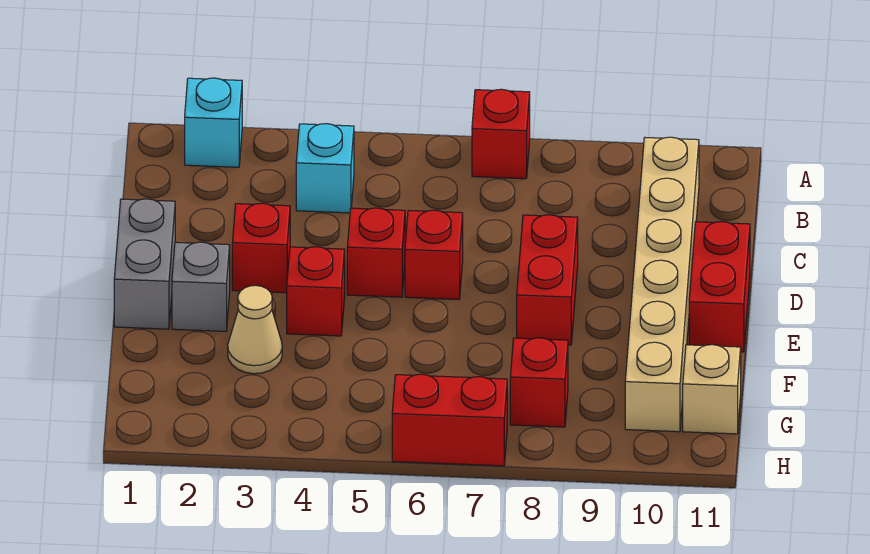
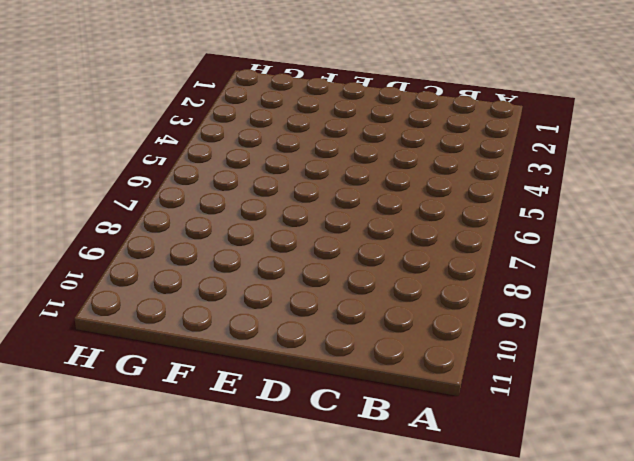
none -> cyan 1x1 brick [185,78,242,167]
none -> red 1x1 brick [472,89,530,179]
none -> cyan 1x1 brick [296,124,354,213]

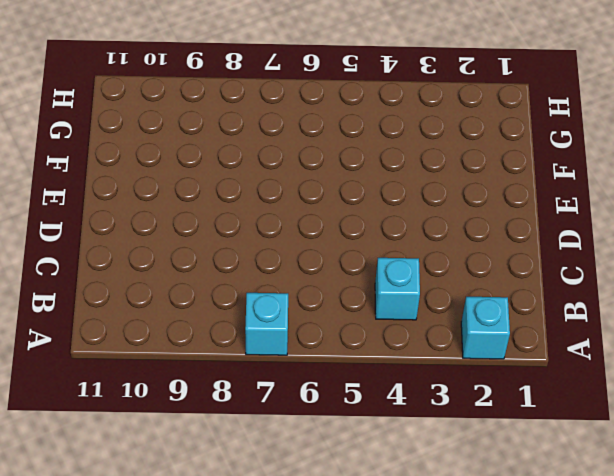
cyan 1x1 brick [245,293,288,355] -> red 1x1 brick [472,89,530,179]
none -> tan 1x6 brick [625,137,699,432]
none -> grey 1x2 brick [114,199,175,329]
none -> red 1x1 brick [232,203,290,293]

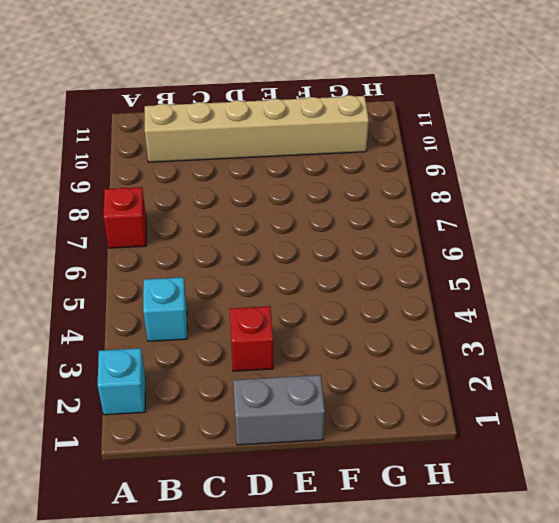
none -> red 1x1 brick [347,208,405,297]
none -> red 1x1 brick [405,210,463,300]
none -> red 1x2 brick [517,215,578,345]

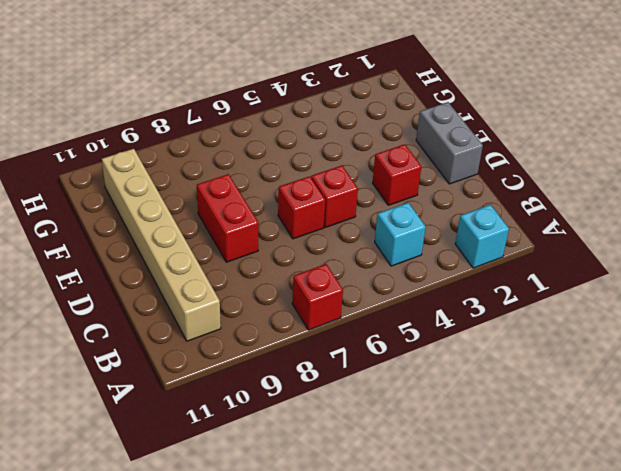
none -> red 1x2 brick [689,222,750,352]
none -> grey 1x1 brick [172,242,230,331]
none -> red 1x1 brick [287,247,345,336]

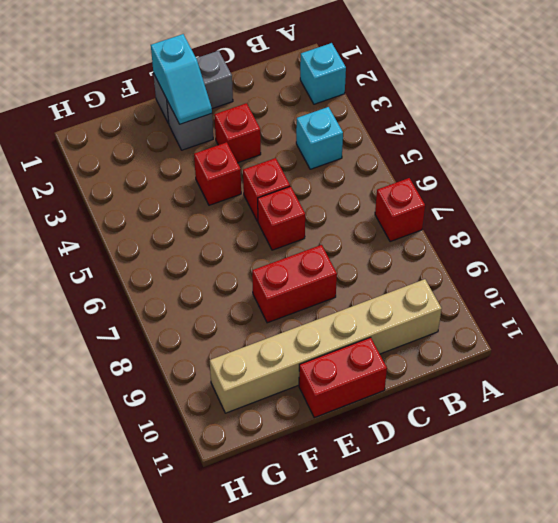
cyan 1x2 slope [151,34,212,124] -> none
none -> tan 1x1 cone [228,285,282,374]
none -> red 1x1 brick [510,338,568,427]
none -> tan 1x1 brick [683,345,741,434]

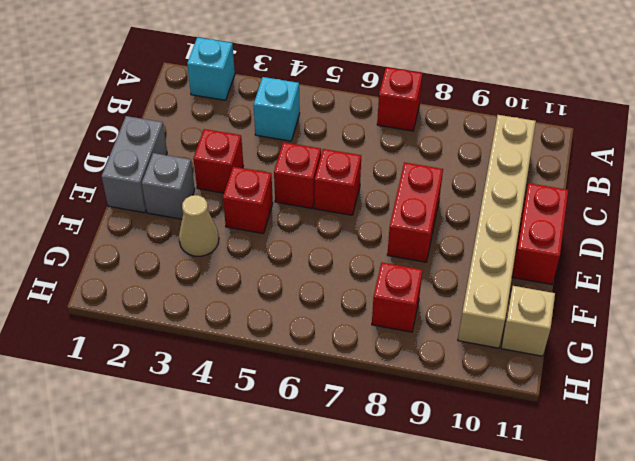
none -> red 1x2 brick [392,374,507,466]

